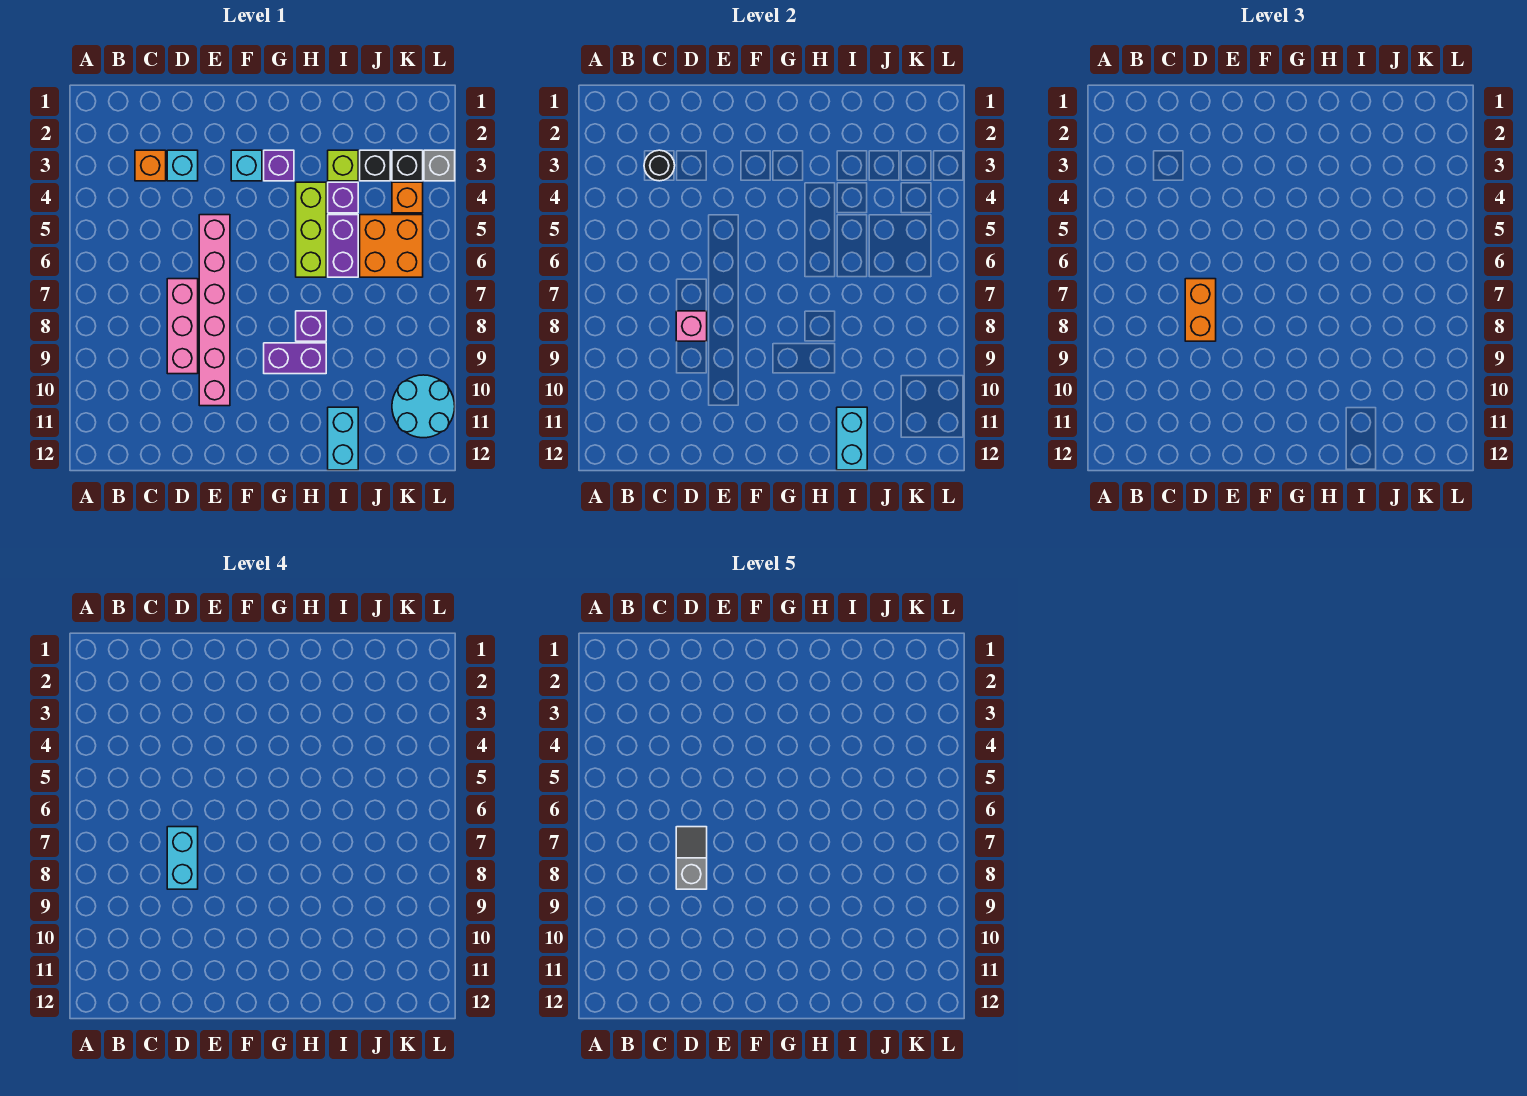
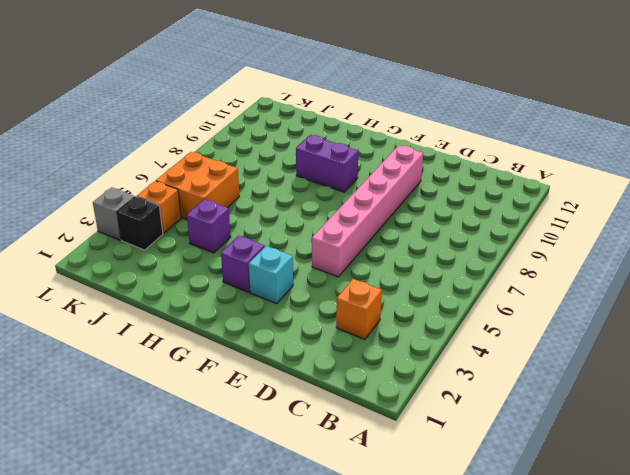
none -> cyan 1x1 brick [167,150,198,181]
none -> pink 1x3 brick [167,279,198,374]
none -> lime 1x3 brick [296,182,326,277]

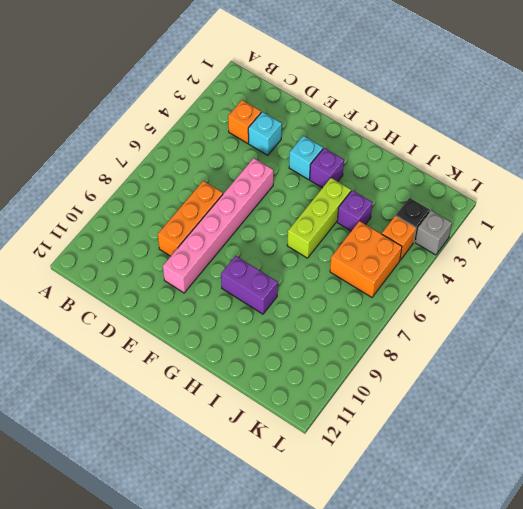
orange 1x3 brick [158,181,223,256] -> pink 1x3 brick [167,279,198,374]
none -> purple 1x1 brick [296,311,326,341]
none -> lime 1x1 brick [328,150,358,181]
none -> purple 1x2 brick [328,215,358,277]

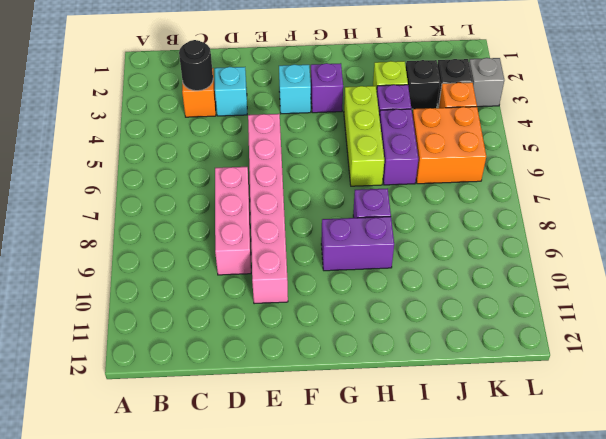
none -> cyan 1x2 brick [328,407,358,470]
none -> cyan 2x2 round brick [392,375,455,438]
none -> pink 1x1 brick [676,311,707,341]

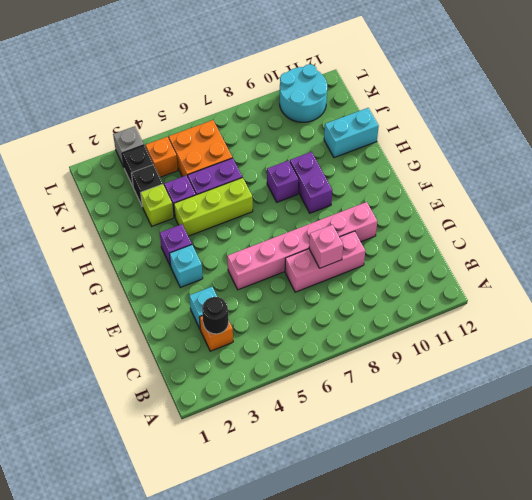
none -> cyan 1x2 brick [837,407,867,470]
none -> orange 1x2 brick [1185,279,1216,341]
none -> cyan 1x2 brick [167,827,198,889]

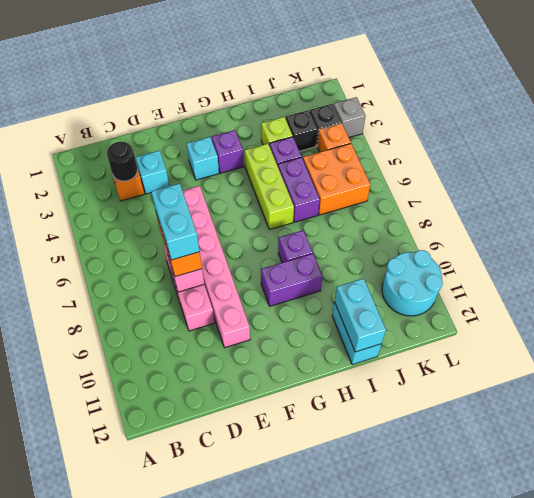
none -> grey 1x2 slope [676,827,707,889]

